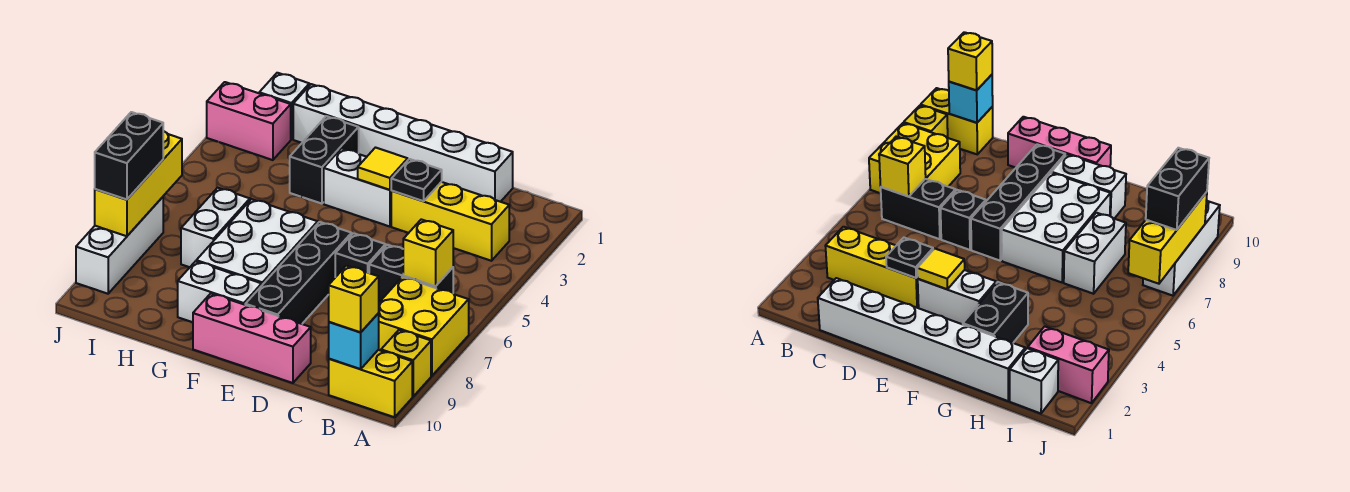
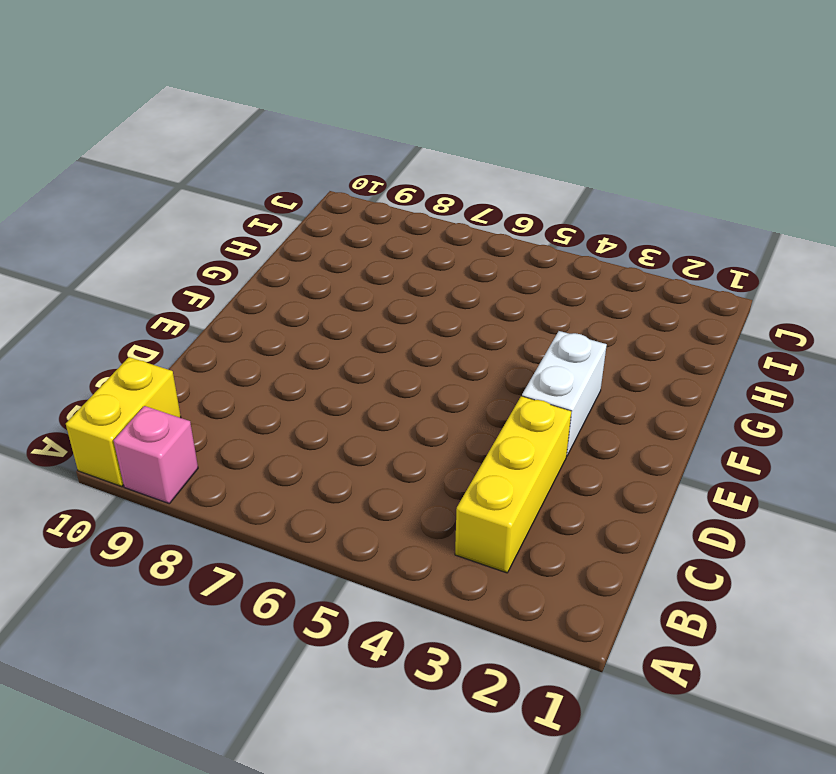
pink 1x1 brick [114,406,198,504] -> yellow 1x1 brick [381,330,431,396]
none -> yellow 2x2 brick [379,277,469,376]
none -> black 1x2 brick [369,245,453,302]
none -> white 1x6 brick [293,84,513,202]

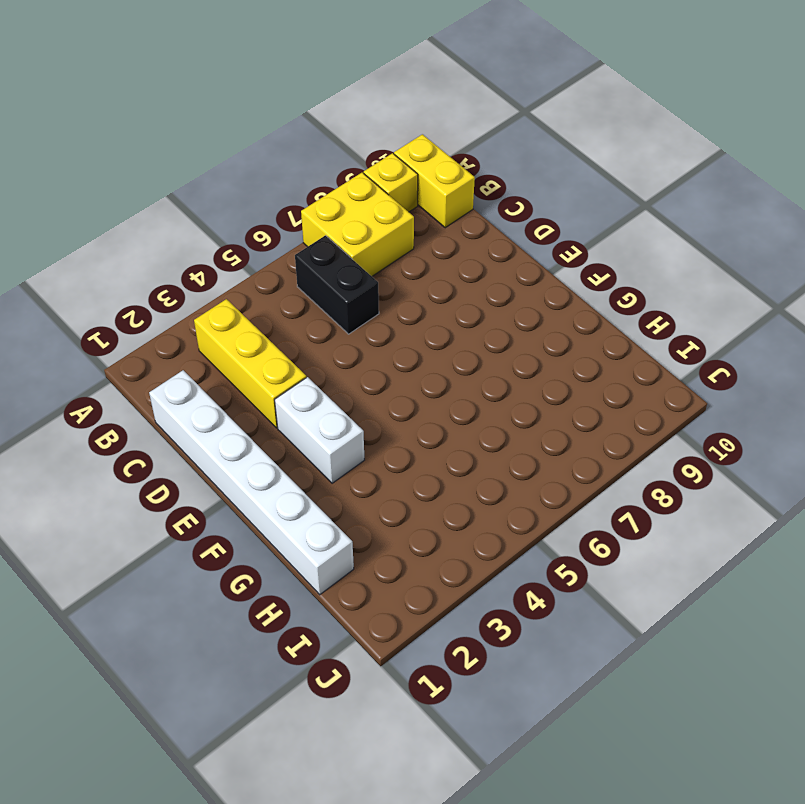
none -> black 1x1 brick [335,233,386,277]
none -> pink 1x3 brick [193,294,311,383]
none -> black 1x4 brick [245,222,352,324]

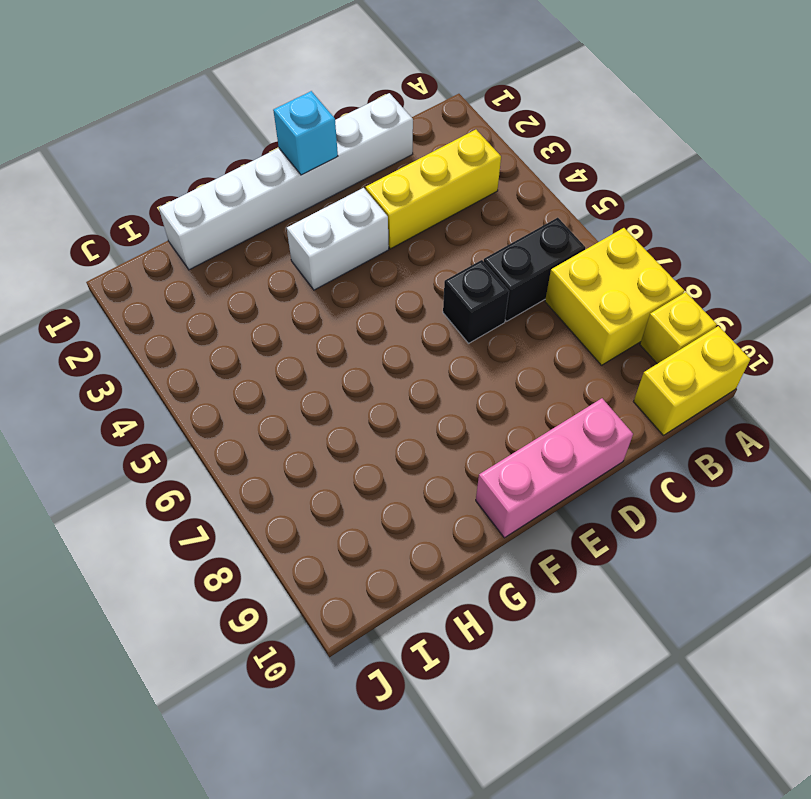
cyan 1x1 brick [273,91,338,175] -> cyan 1x1 brick moved to [329,313,379,369]
none -> black 1x4 brick [245,222,352,324]
none -> white 2x3 brick [196,199,318,285]
none -> white 1x2 brick [178,261,262,322]

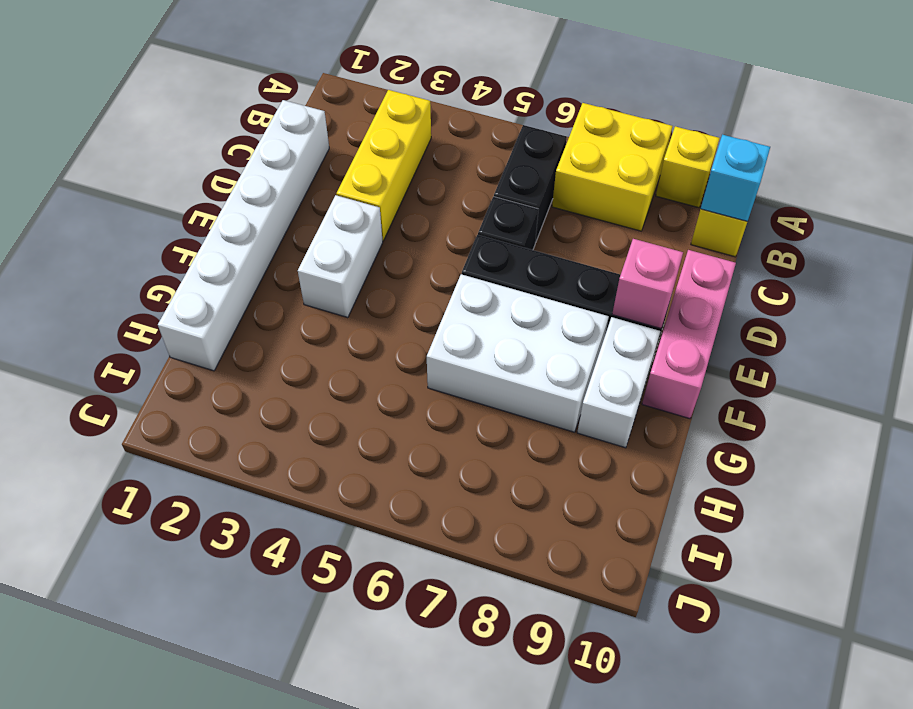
pink 1x1 brick [612,239,683,328] -> none
none -> black 1x2 brick [290,116,359,204]
none -> white 1x2 brick [181,188,250,267]
none -> white 1x1 brick [259,73,309,139]

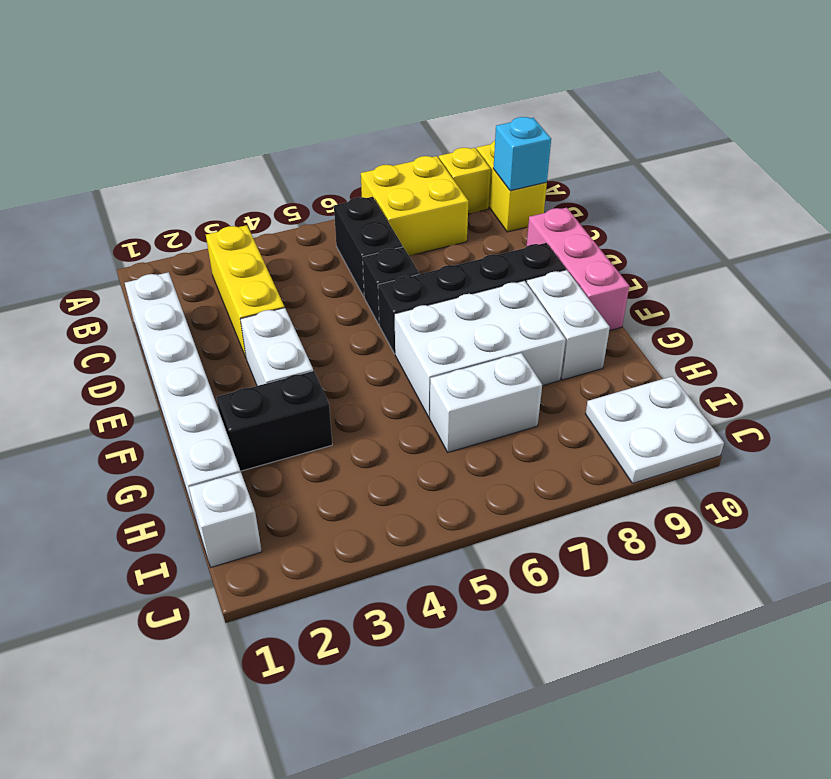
white 2x2 plate [585,376,724,483] -> white 1x3 brick [76,197,163,294]
none -> pink 1x2 brick [207,82,291,160]
none -> yellow 1x1 brick [403,219,453,286]
none -> black 1x1 plate [391,159,442,201]

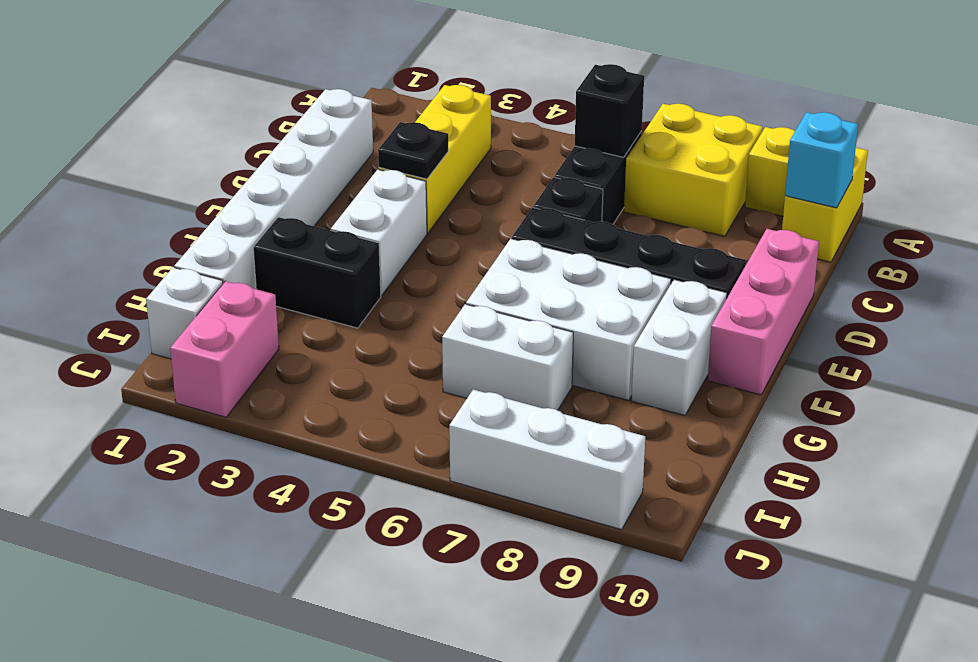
black 1x1 brick [575,64,644,157] -> yellow 1x1 brick [403,219,453,286]
none -> yellow 1x1 tile [358,148,408,190]
none -> yellow 1x3 brick [95,131,182,236]
none -> yellow 1x1 brick [329,266,379,332]

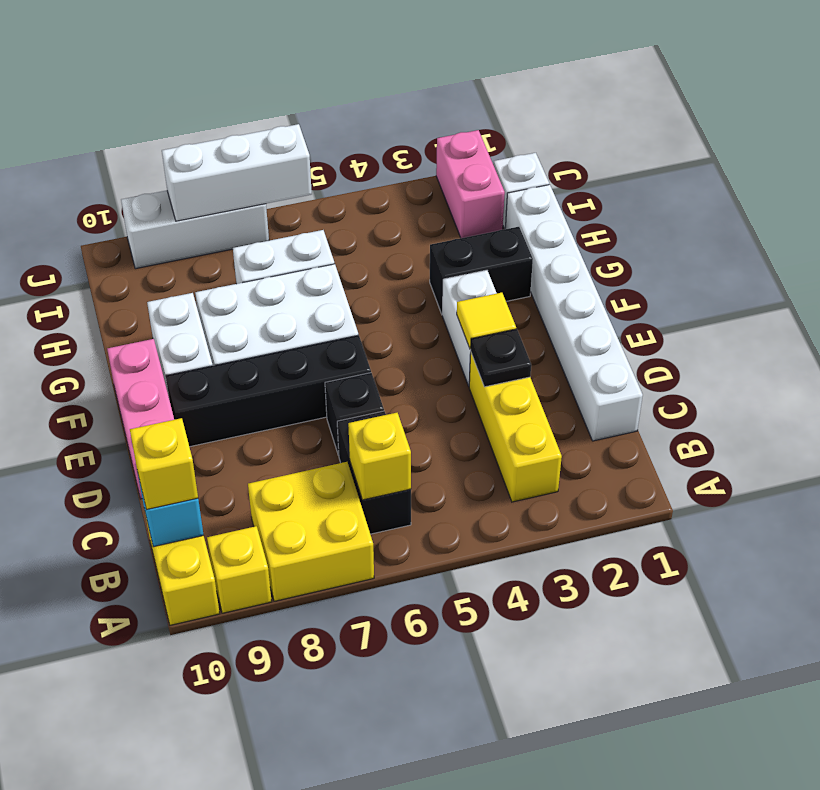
white 1x3 brick [162,124,312,221] -> yellow 1x3 brick [95,131,182,236]
none -> black 1x2 brick [95,112,163,199]

